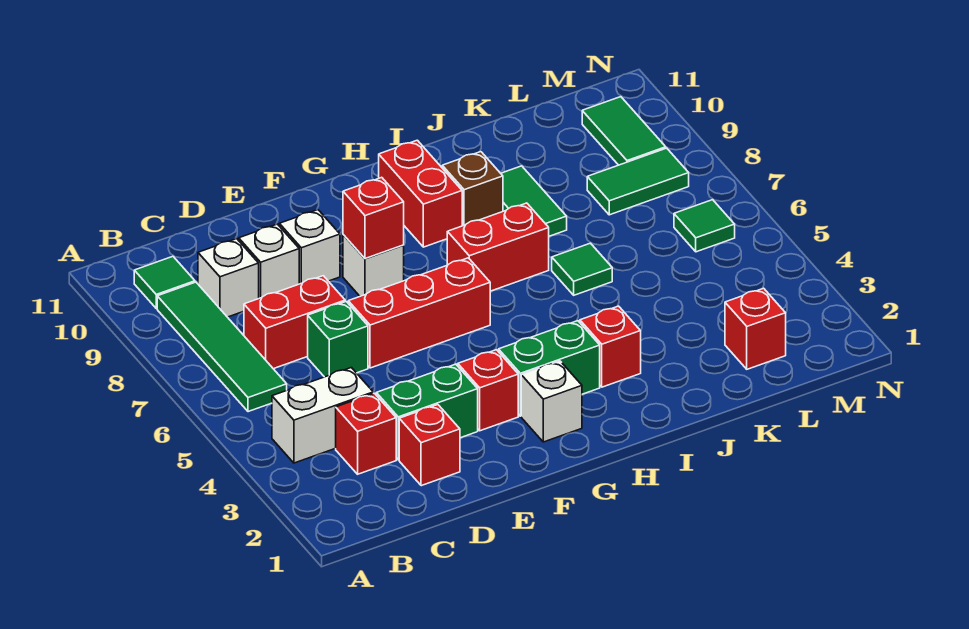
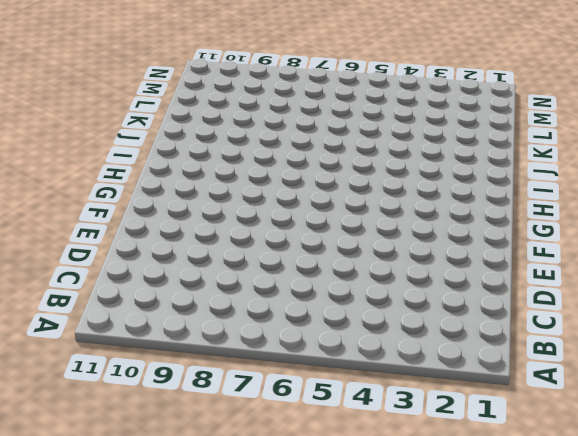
none -> white 1x2 brick [272,368,373,463]
none -> green 1x4 tile [157,282,287,412]
none -> green 1x1 tile [134,256,195,308]

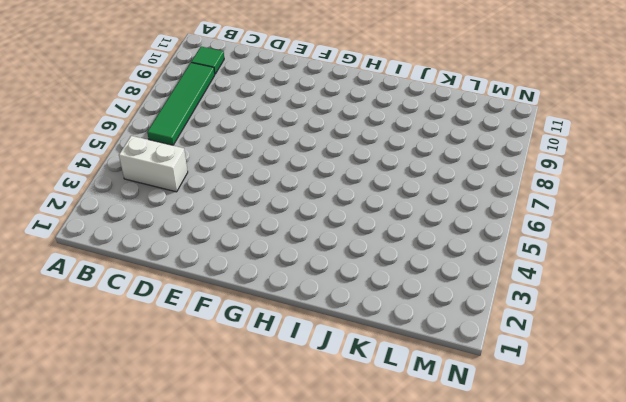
none -> red 1x1 brick [336,393,396,474]
none -> red 1x2 brick [244,276,345,369]
none -> white 1x1 brick [198,239,259,317]

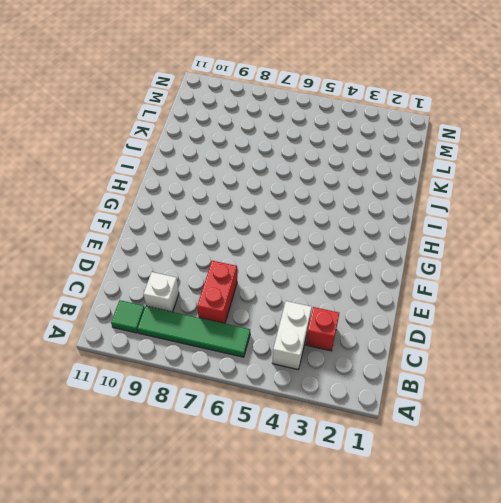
none -> red 1x1 brick [399,405,460,486]
none -> green 1x2 brick [376,364,478,460]
none -> green 1x1 brick [308,302,368,377]

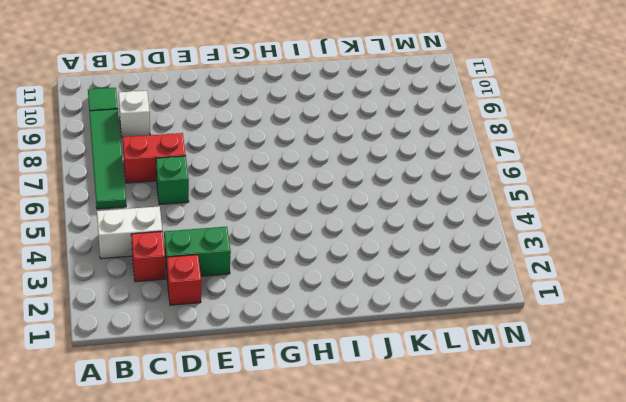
none -> white 1x1 brick [239,224,299,298]
none -> red 1x3 brick [348,258,490,368]
none -> white 1x1 brick [279,210,340,284]

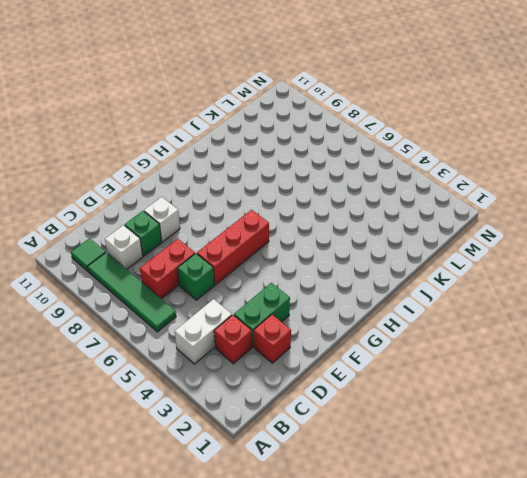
green 1x1 brick [125,211,162,256] -> white 1x1 brick [239,224,299,298]
none -> red 1x1 brick [458,350,518,431]
none -> white 1x1 brick [343,235,404,296]
none -> white 1x1 brick [521,361,582,442]

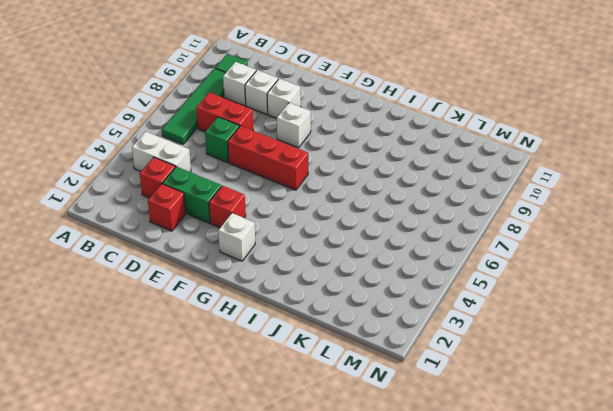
none -> green 1x2 brick [499,321,600,416]
none -> red 1x2 brick [447,203,549,291]
none -> red 1x2 brick [379,140,462,247]

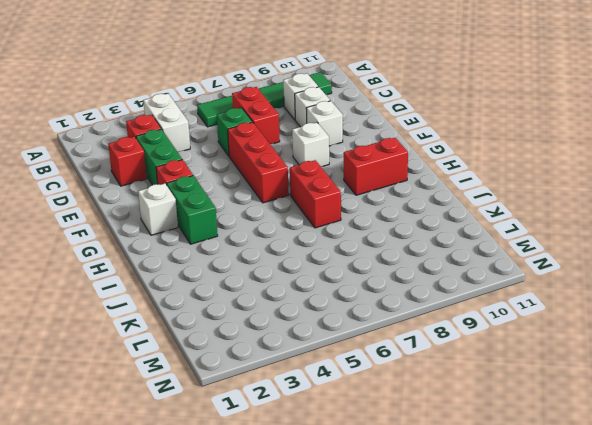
none -> red 1x1 brick [580,306,641,387]
none -> brown 1x1 brick [442,152,503,226]
none -> green 1x1 tile [552,243,612,295]

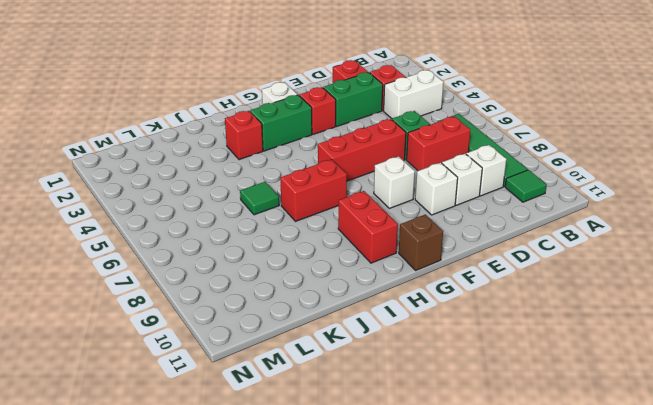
brown 1x1 brick [399,214,443,270] -> brown 1x1 brick moved to [442,152,503,226]
none -> green 1x2 tile [501,166,567,236]
none -> red 1x1 brick [725,288,786,369]
none -> green 1x2 tile [587,148,689,215]

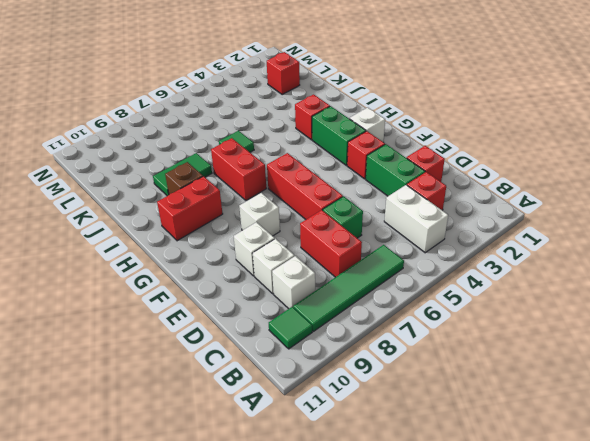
none -> green 1x2 tile [587,148,689,215]
none -> green 1x1 tile [674,200,735,252]
none -> green 1x2 tile [582,97,666,165]

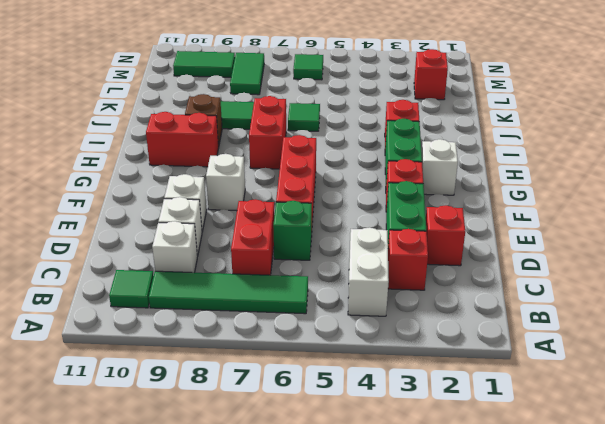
none -> red 1x1 brick [343,177,404,259]

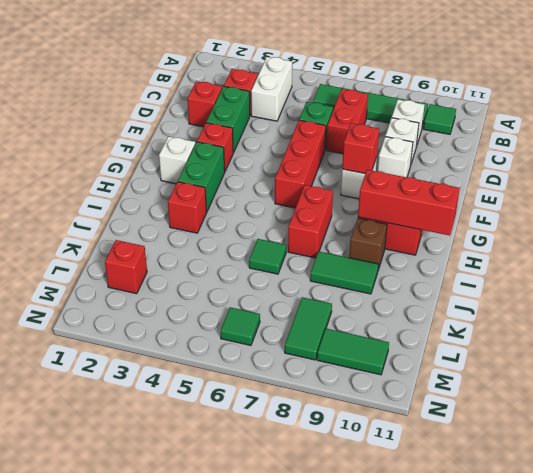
red 1x3 brick [358,170,460,235] -> none

